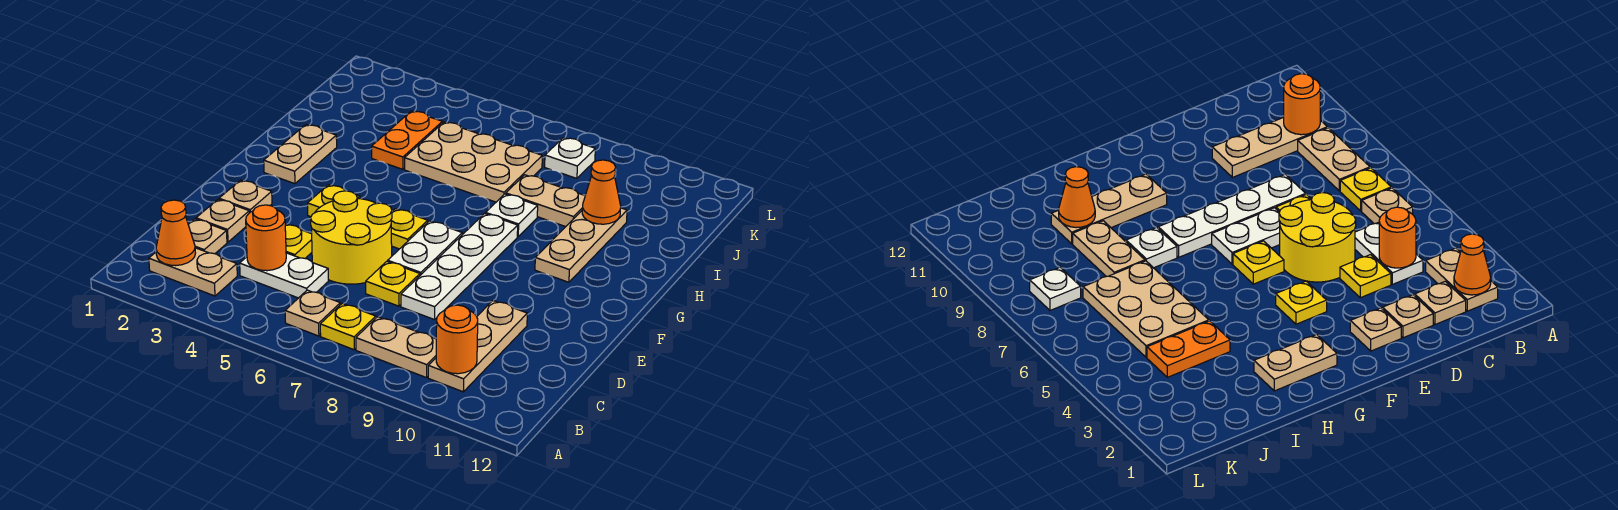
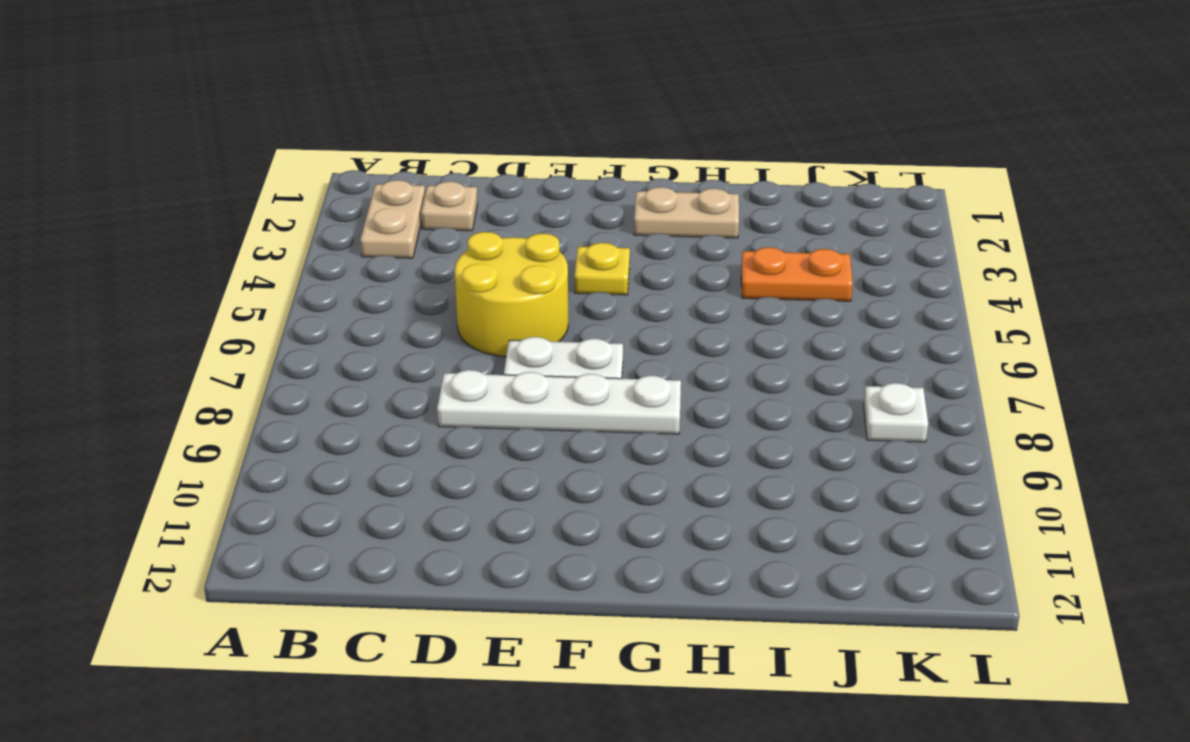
none -> tan 1x1 plate [285,290,340,336]
none -> yellow 1x1 plate [320,303,376,350]
none -> tan 1x2 plate [356,317,436,378]

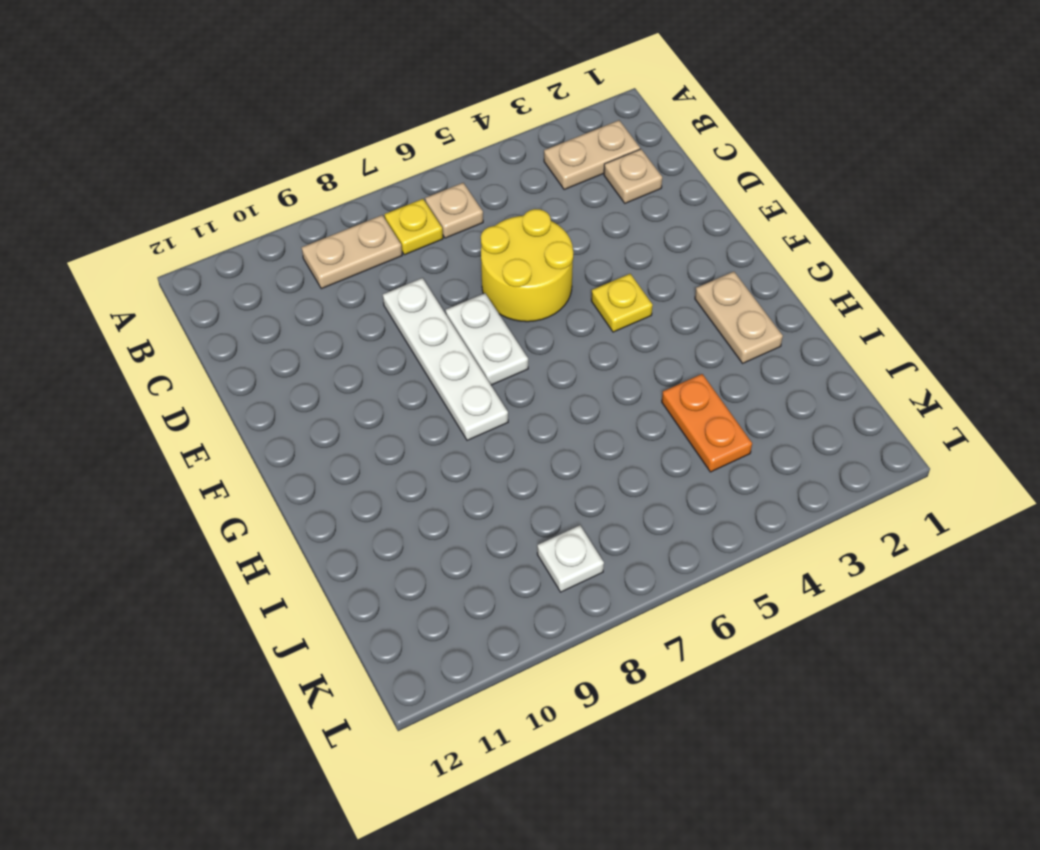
none -> tan 1x3 plate [428,300,527,392]
none -> white 1x2 plate [240,253,328,298]
none -> tan 1x1 plate [196,199,249,242]

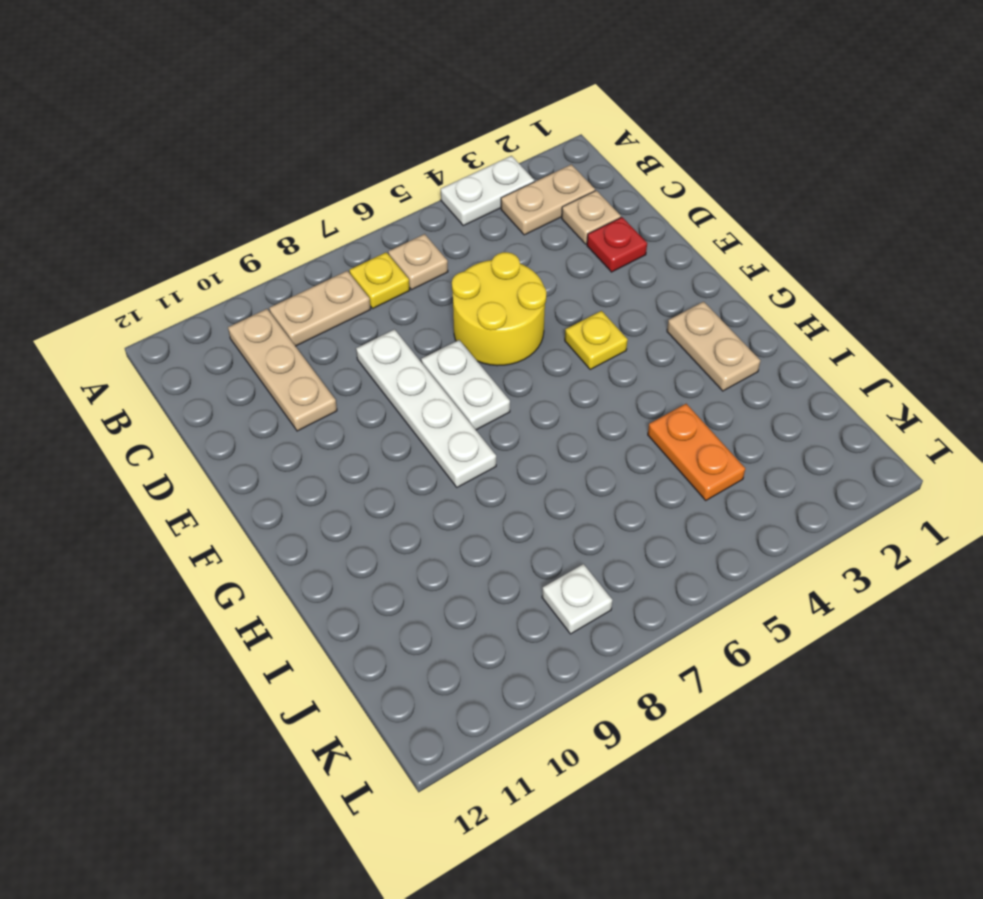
white 1x2 plate [441,156,535,226] -> white 1x2 plate moved to [240,253,328,298]
red 1x1 plate [587,217,647,272] -> tan 1x1 plate [196,199,249,242]
none -> yellow 1x1 plate [285,224,312,258]
none -> yellow 1x1 plate [366,261,420,306]
none -> tan 1x1 plate [219,180,272,213]

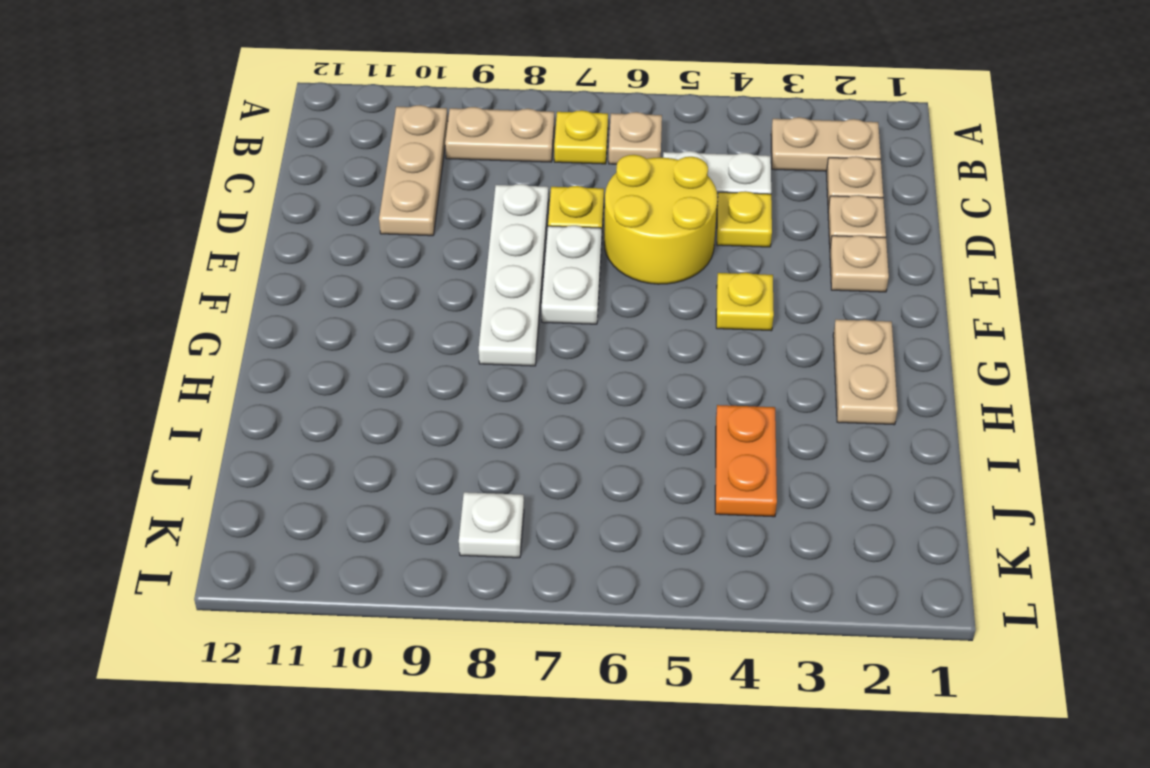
none -> yellow 1x1 plate [391,209,428,249]
none -> tan 1x3 plate [535,208,627,282]
none -> white 1x1 plate [486,194,538,237]

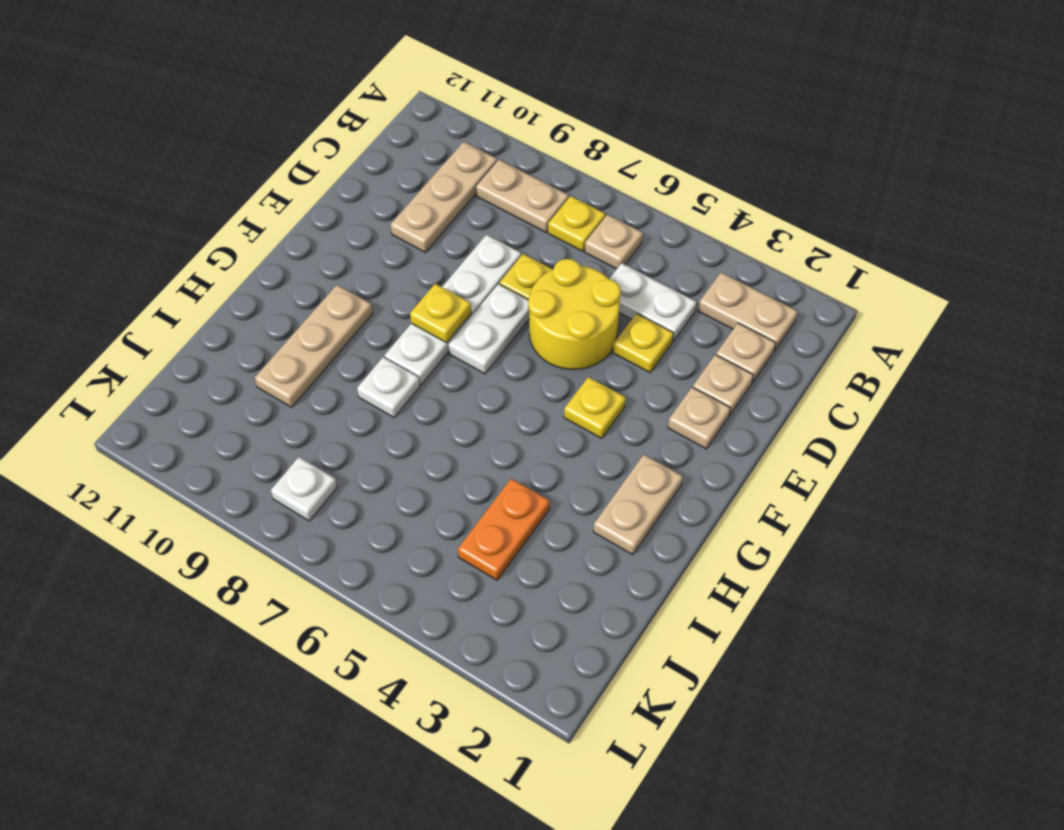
yellow 1x1 plate [410,284,471,343] -> yellow 1x1 plate moved to [391,209,428,249]
none -> tan 2x3 plate [405,122,542,202]
none -> tan 1x2 plate [506,175,585,227]
none -> orange 1x1 cone [156,200,195,266]

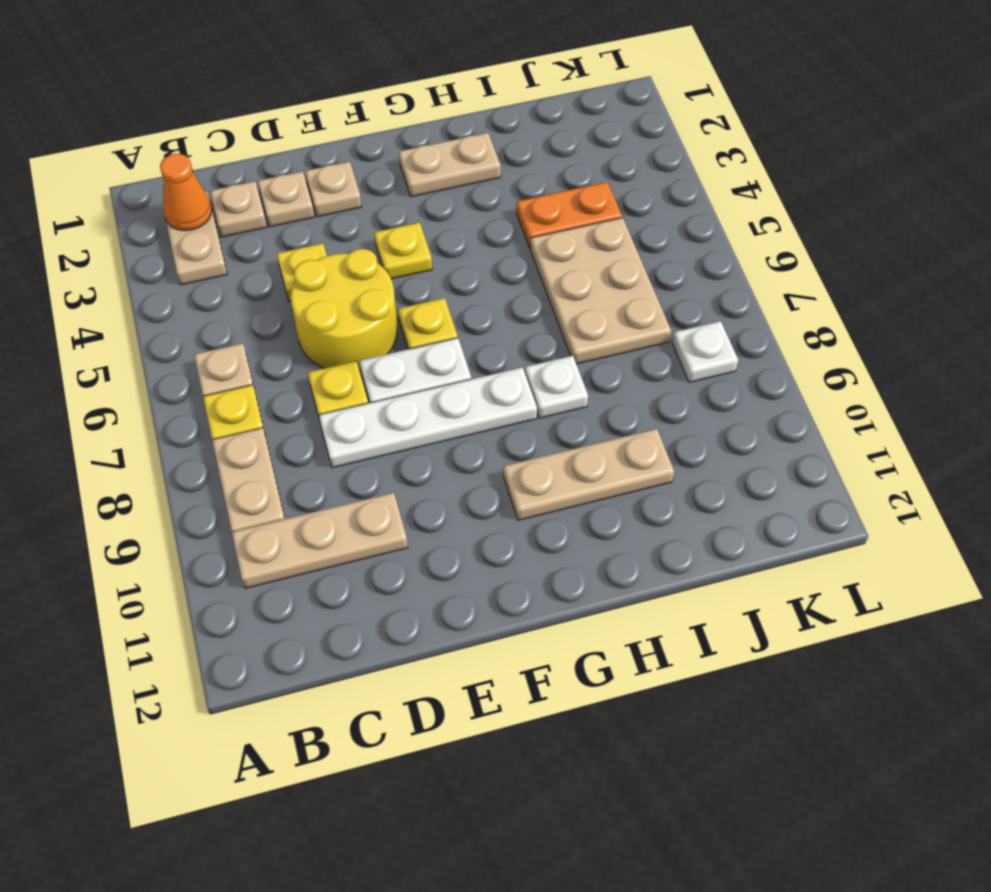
none -> white 1x2 plate [240,253,328,298]
none -> tan 1x2 plate [506,175,585,227]
none -> orange 1x1 round brick [436,305,478,374]

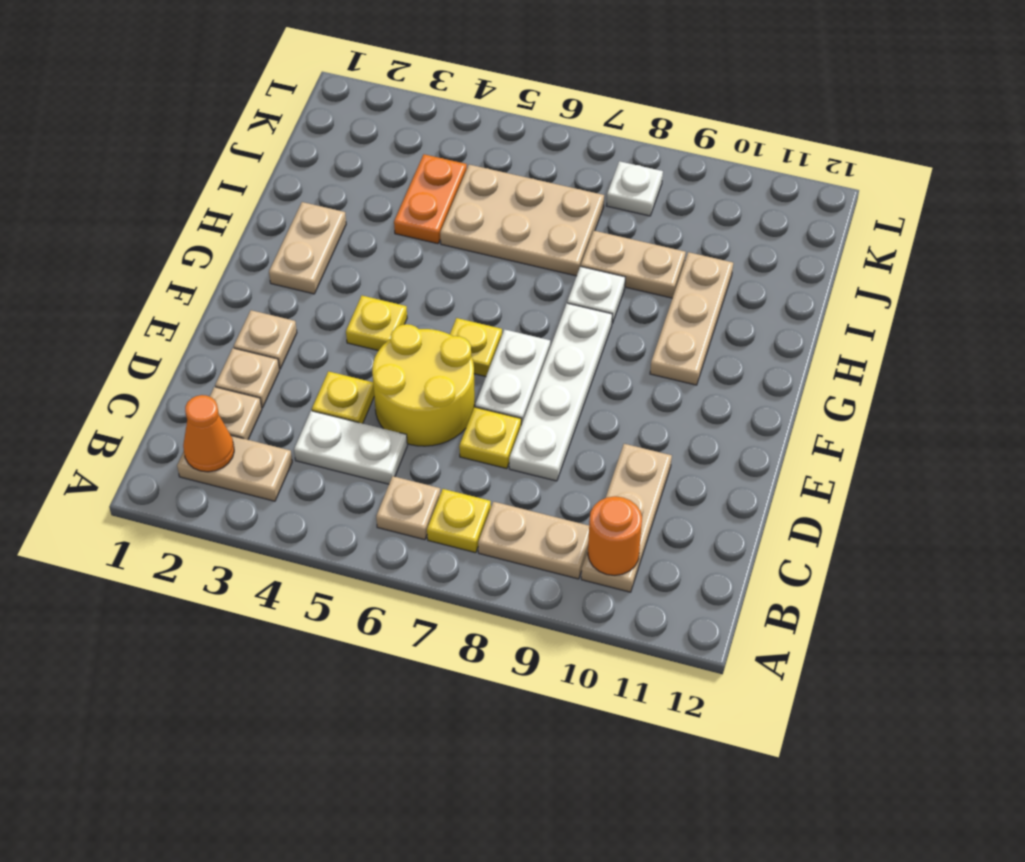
none -> orange 1x1 round brick [246,205,286,271]
none -> orange 1x1 cone [582,160,621,224]

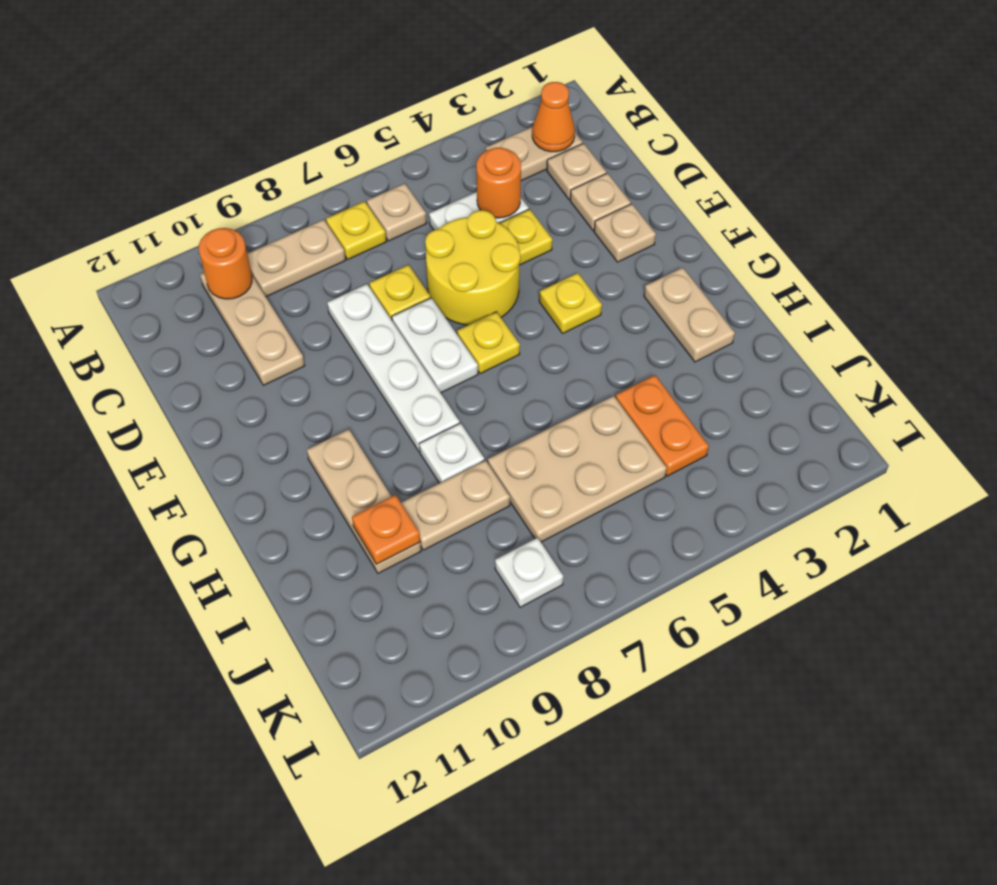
orange 1x1 plate [352,495,420,564] -> orange 1x1 cone [582,160,621,224]

